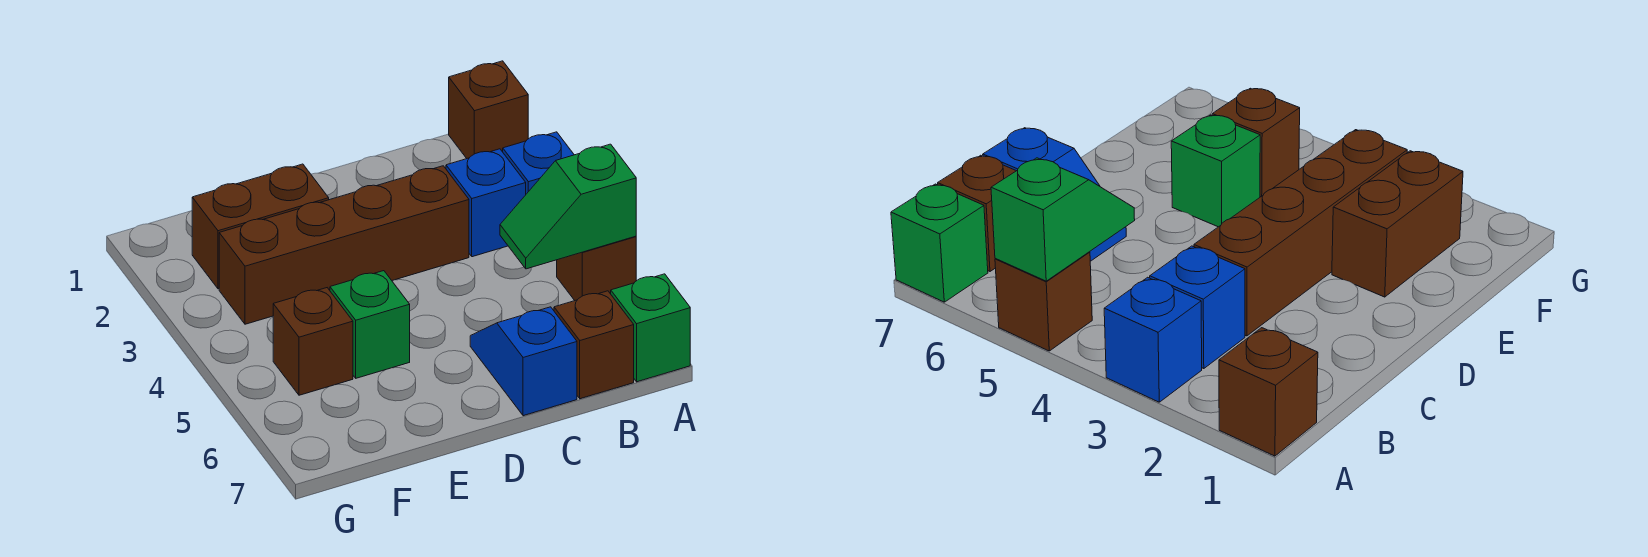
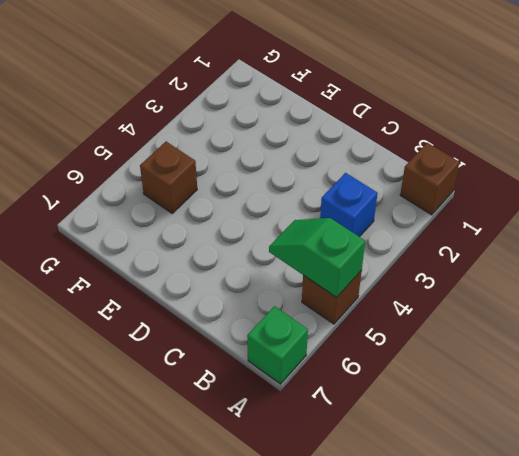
none -> blue 1x1 brick [503,132,574,194]
none -> brown 1x1 brick [554,291,634,399]
none -> brown 1x4 brick [219,166,469,324]

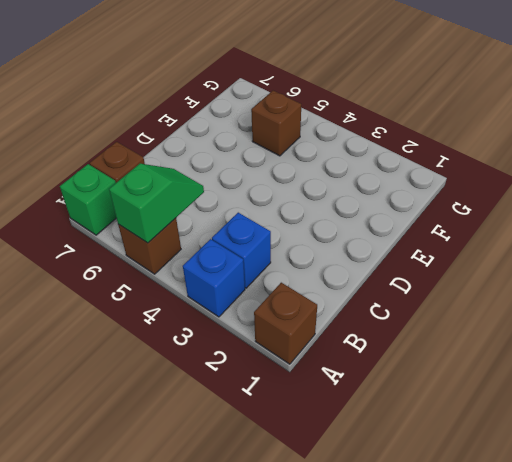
none -> brown 1x4 brick [219,166,469,324]
none -> blue 1x2 slope [470,307,577,416]
none -> brown 1x2 brick [192,164,329,289]

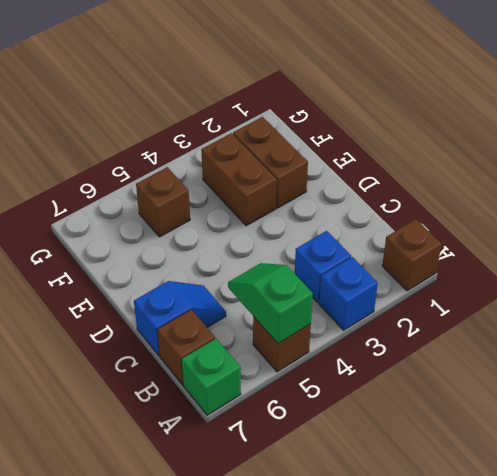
brown 1x2 brick [201,133,277,226] -> brown 1x4 brick [219,166,469,324]
none -> green 1x1 brick [330,271,410,378]

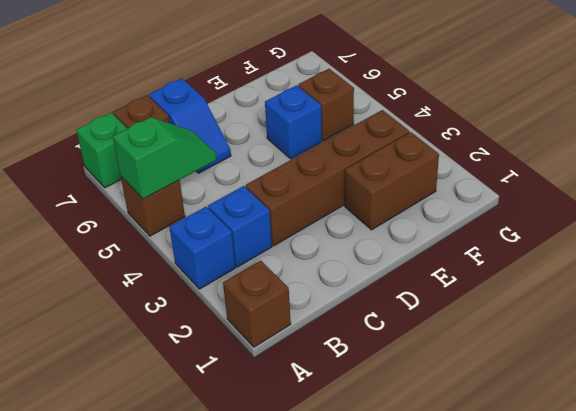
blue 1x1 brick [265,85,322,159] -> green 1x1 brick [330,271,410,378]

